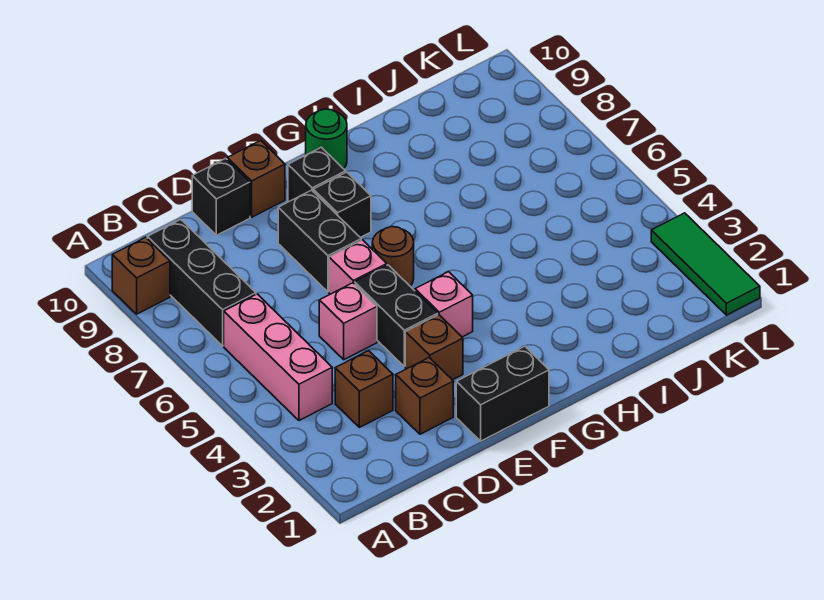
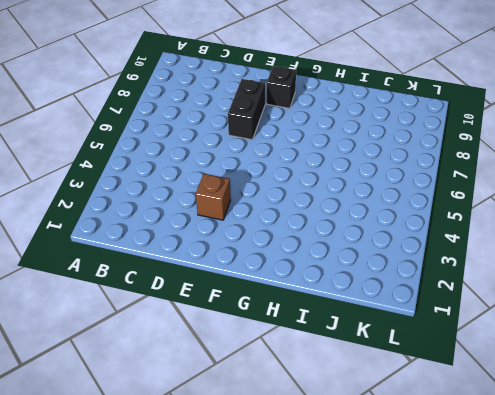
none -> brown 1x1 brick [112,237,170,314]
none -> pink 1x3 brick [224,294,332,421]
none -> black 1x3 brick [147,219,256,346]

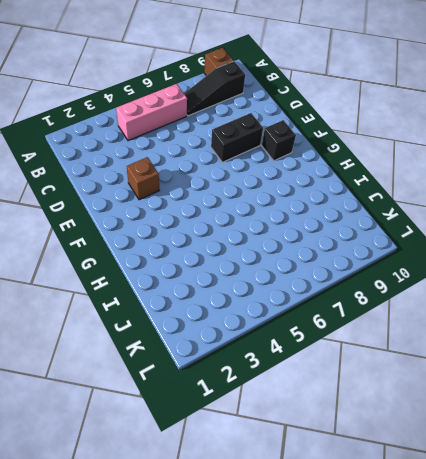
black 1x3 slope [184,61,245,116] -> black 1x3 brick [147,219,256,346]
none -> brown 1x1 brick [335,351,393,427]
none -> brown 1x1 brick [396,358,453,434]
none -> pink 1x1 brick [319,283,377,360]

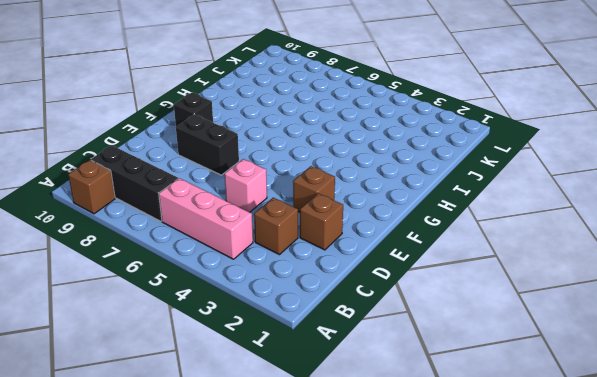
none -> black 1x1 brick [192,158,250,235]
none -> black 1x2 brick [456,346,549,441]
none -> black 1x2 brick [355,265,438,366]

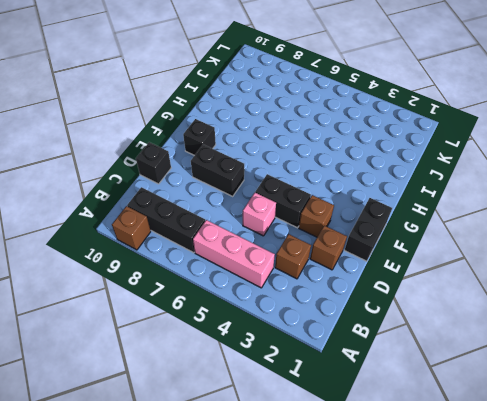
none -> pink 1x1 brick [329,240,387,294]
none -> brown 1x1 brick [227,140,285,217]
none -> pink 1x1 brick [415,272,473,337]

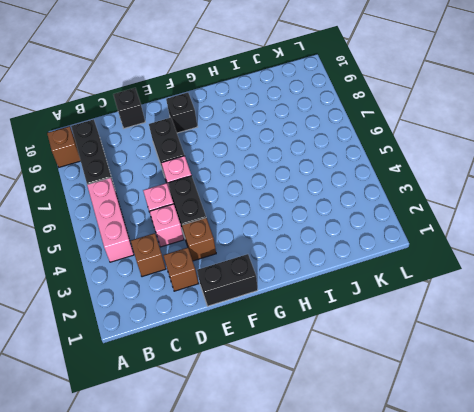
pink 1x1 brick [150,204,184,247] -> pink 1x1 brick moved to [415,272,473,337]
none -> brown 1x1 brick [227,140,285,217]
none -> brown 1x1 round brick [372,227,414,286]
none -> black 1x1 brick [313,172,371,238]

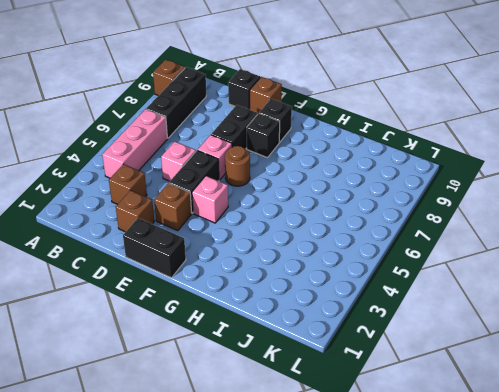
none -> green 1x1 round brick [306,109,347,169]
none -> green 1x3 tile [651,213,760,315]

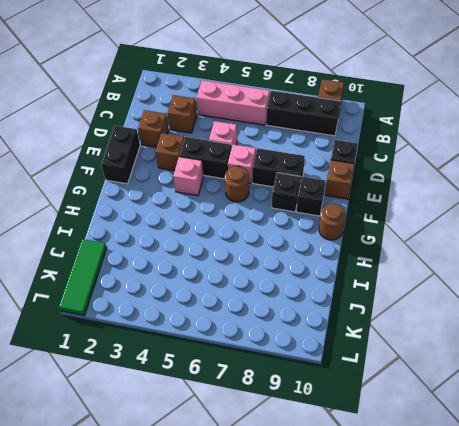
brown 1x1 round brick [319,204,346,240] -> green 1x1 round brick [306,109,347,169]
green 1x3 tile [59,239,107,315] -> green 1x3 tile turned to [651,213,760,315]

